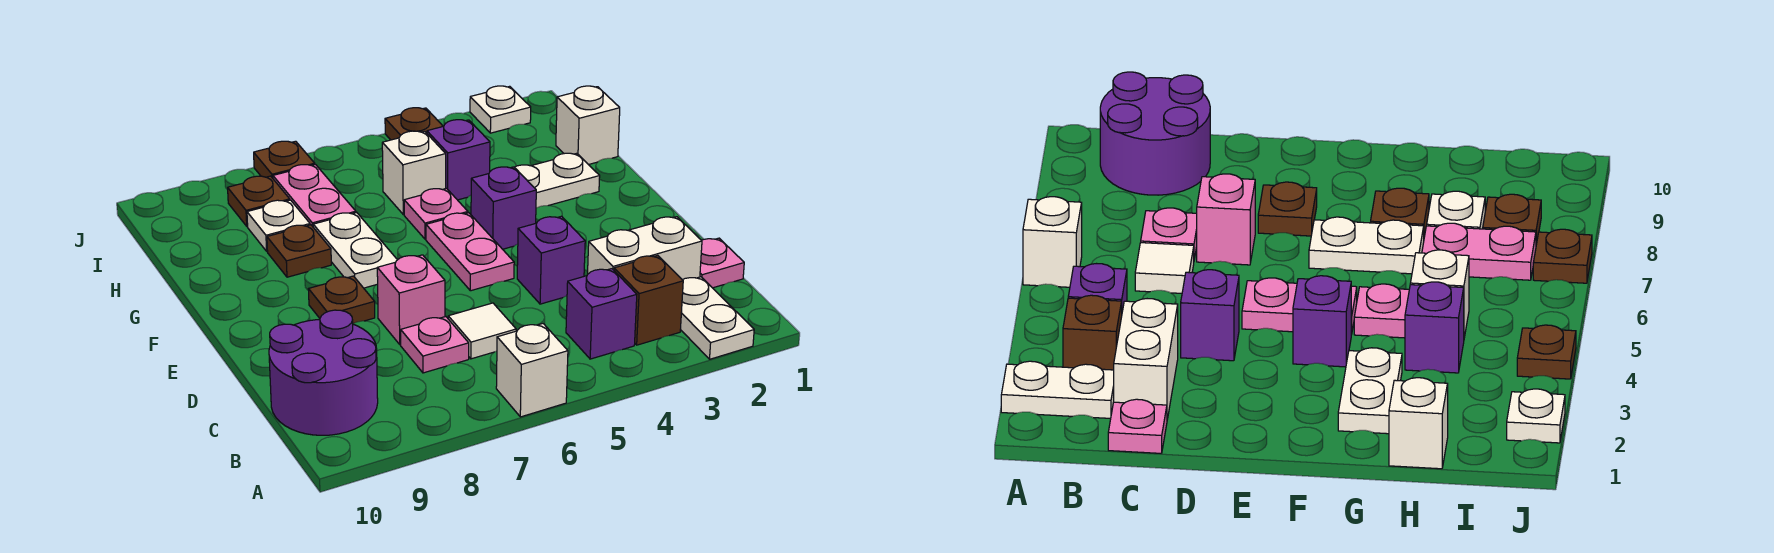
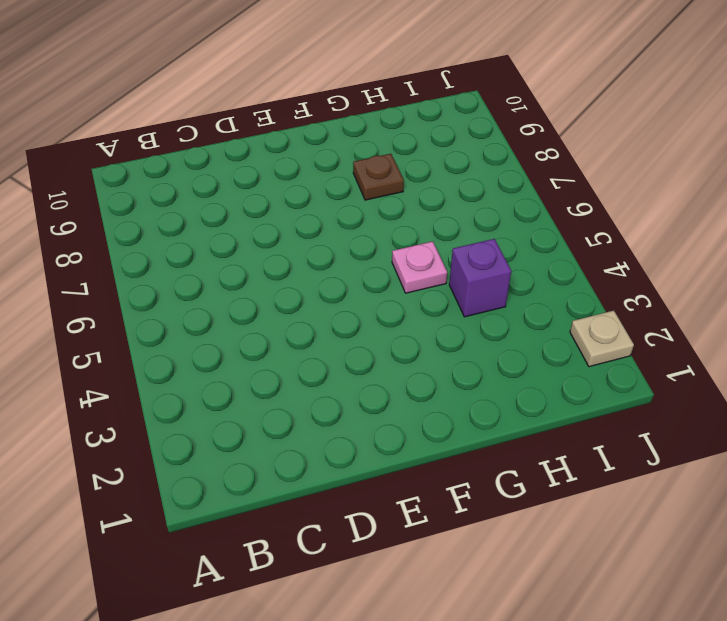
tan 1x1 plate [570,311,634,367] -> white 1x1 plate [470,86,531,133]
none -> white 1x2 plate [680,277,754,359]
none -> white 1x1 brick [496,324,568,417]
none -> brown 1x1 brick [614,255,683,345]

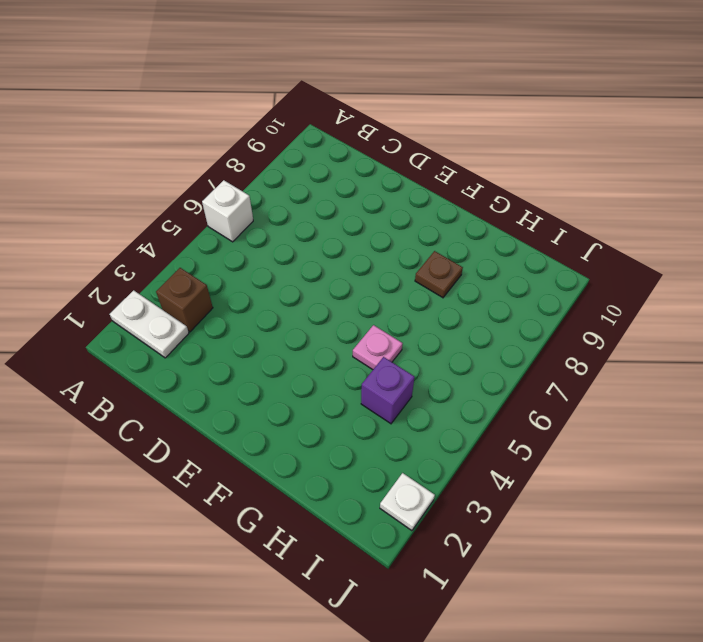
none -> purple 1x1 brick [566,269,637,359]
none -> purple 2x2 round brick [269,310,378,435]
none -> pink 1x1 plate [700,238,744,288]

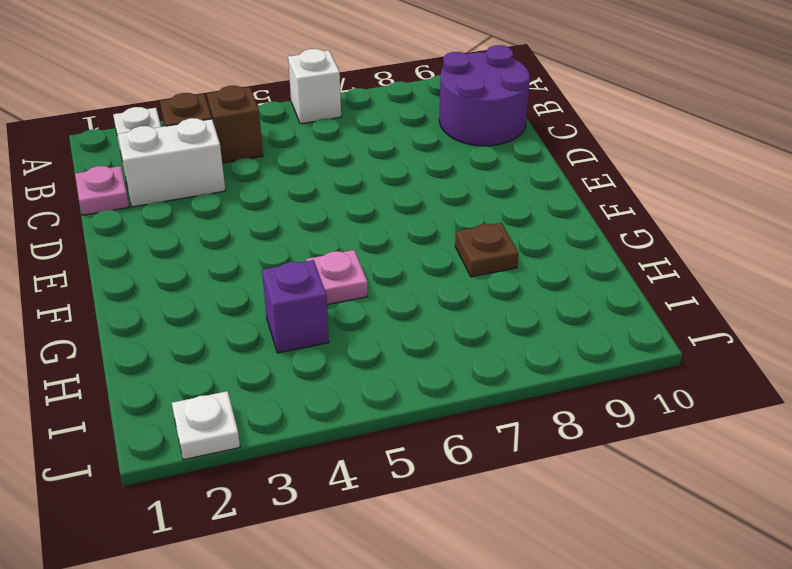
brown 1x1 brick [207,86,263,163] -> purple 1x1 brick [566,269,637,359]
none -> white 1x1 tile [448,303,516,359]
none -> pink 1x1 plate [401,317,469,373]
none -> purple 1x1 brick [517,216,585,304]

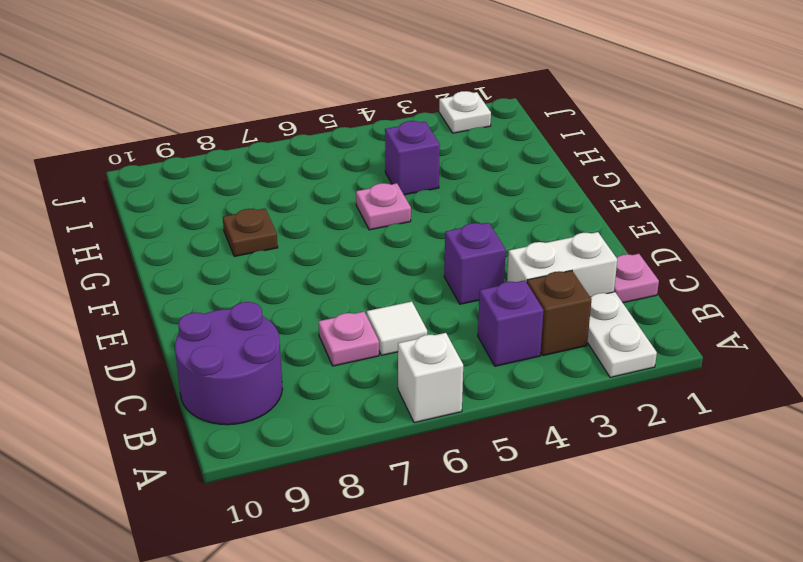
none -> pink 1x1 brick [377,255,445,345]
none -> pink 1x2 plate [426,213,514,291]
none -> brown 1x1 plate [309,276,375,323]

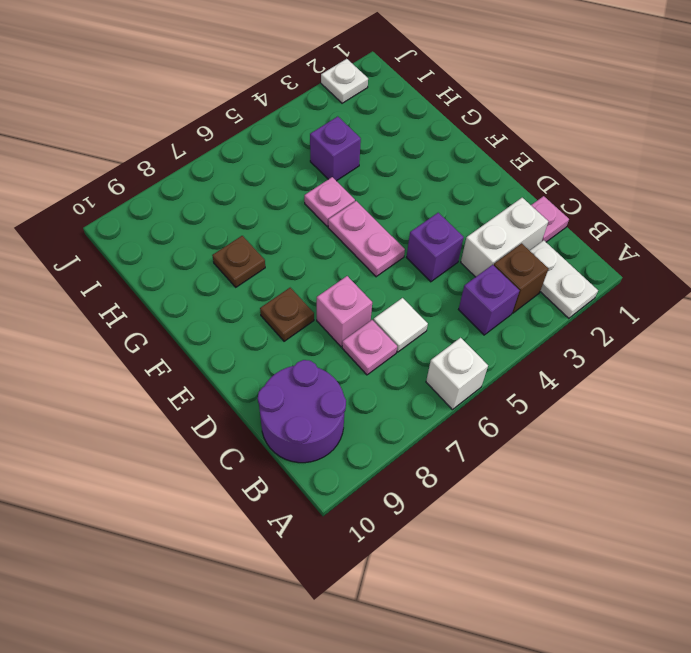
none -> purple 1x1 brick [471,167,536,249]
none -> white 1x2 plate [313,213,397,288]
none -> white 1x2 plate [515,153,600,208]

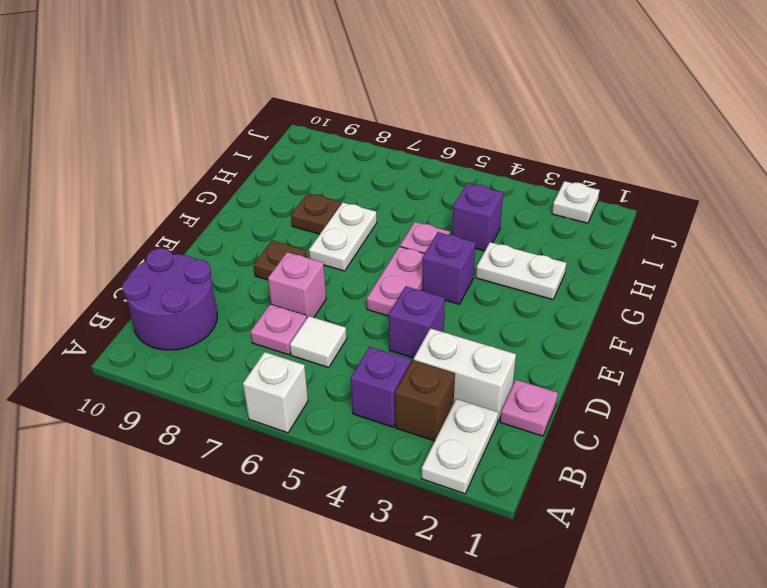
none -> white 1x1 brick [556,86,620,165]
none -> white 1x1 brick [382,131,446,215]
none -> pink 1x2 plate [273,165,356,226]

